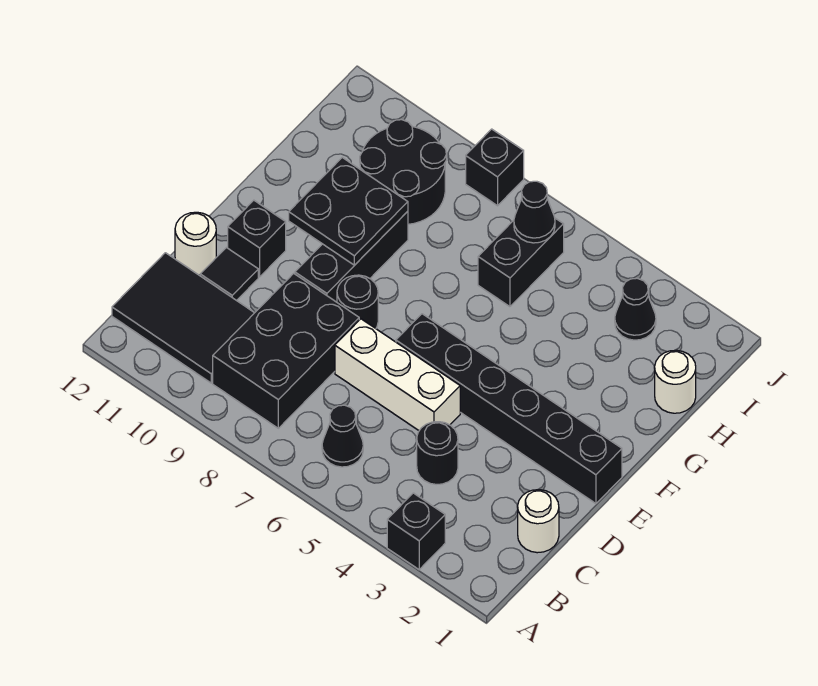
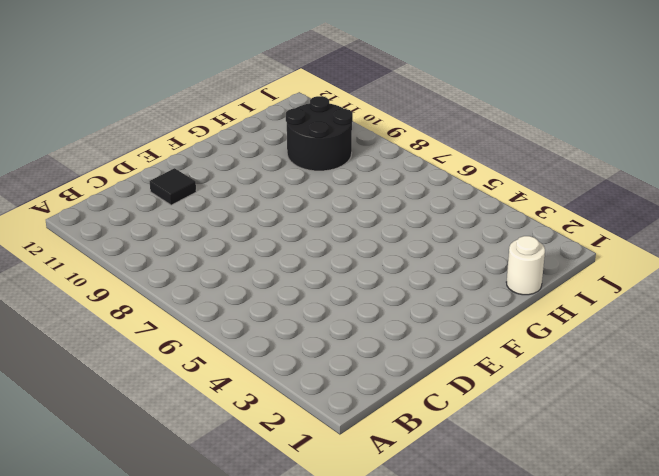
none -> black 1x1 brick [387,493,445,570]
none -> black 1x1 cone [322,405,363,467]
none -> black 2x3 brick [213,273,359,428]

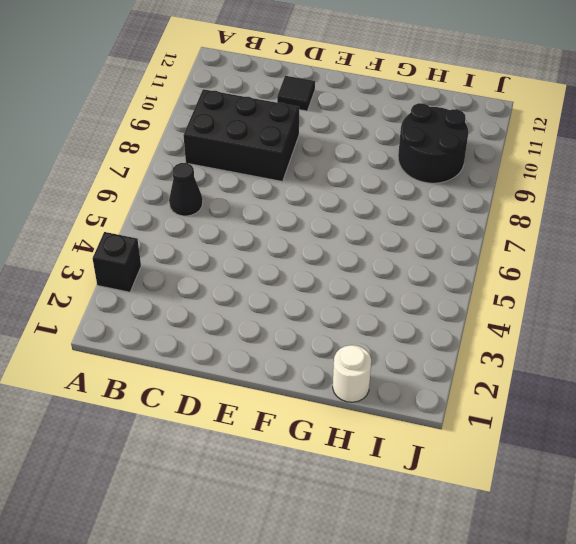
none -> black 2x3 tile [112,253,254,383]
none -> white 1x1 round brick [518,490,559,553]
none -> black 1x1 round brick [417,422,458,485]

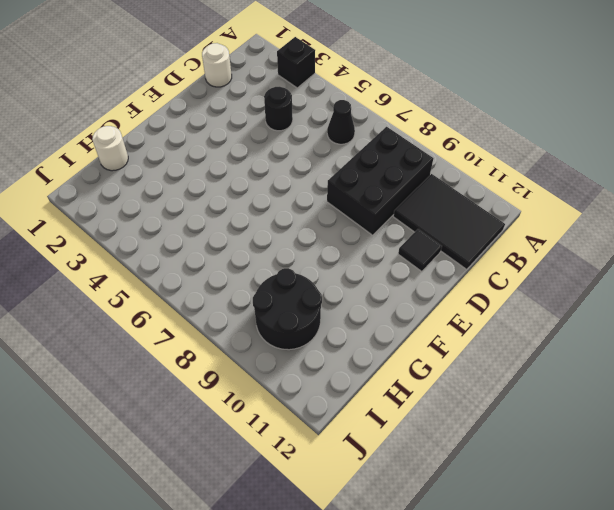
none -> white 1x3 brick [335,319,460,430]
none -> white 1x1 round brick [175,212,216,275]
none -> black 1x6 brick [396,314,622,504]

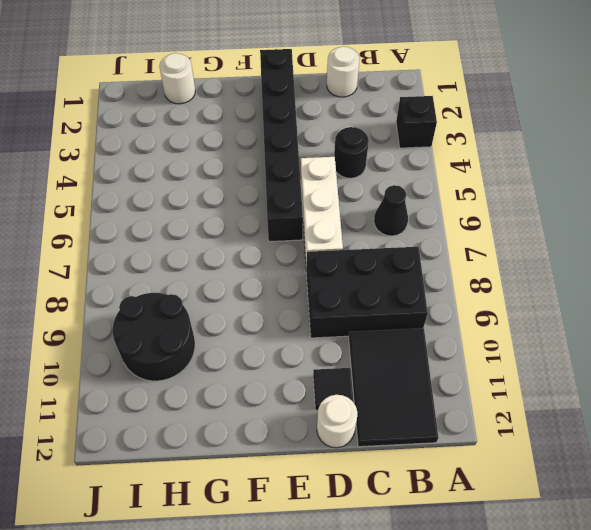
none -> black 1x1 round brick [337,275,378,328]
none -> black 1x3 brick [295,211,408,302]
none -> black 1x1 brick [228,200,286,277]

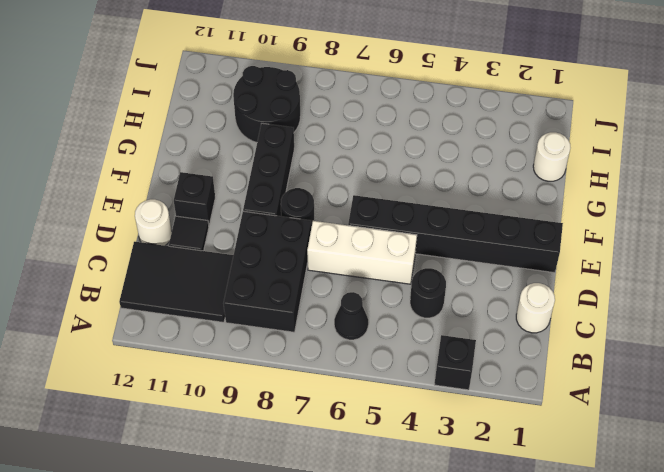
none -> black 1x2 brick [478,218,564,307]
none -> black 1x1 cone [615,278,656,340]
none -> black 1x1 brick [466,129,524,206]

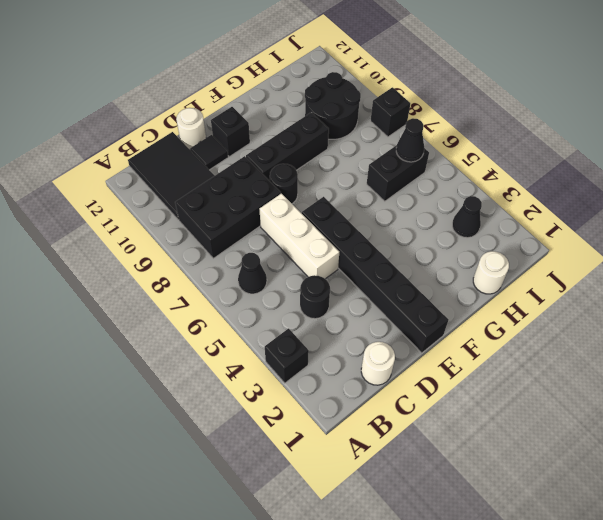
none -> black 2x2 plate [289,158,408,265]

